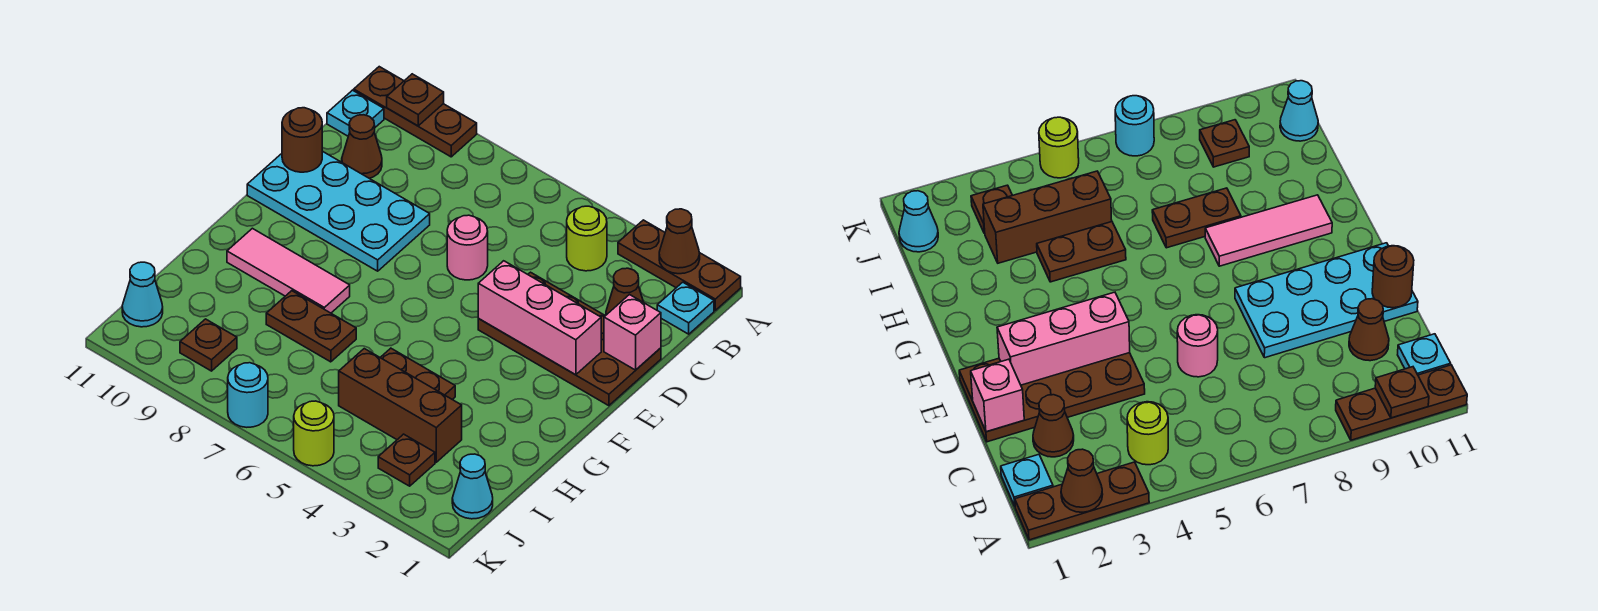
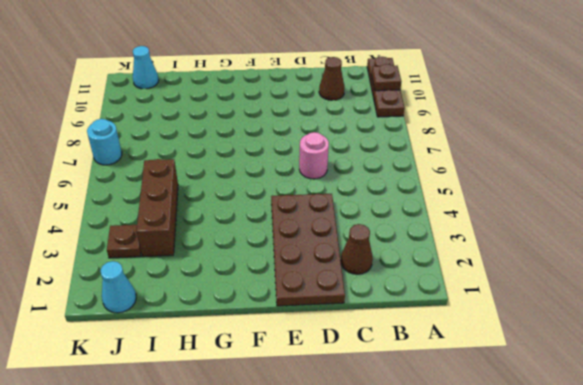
none -> brown 1x3 plate [618,220,741,310]
none -> cyan 1x1 plate [657,282,714,334]
none -> lime 1x1 round brick [567,206,607,271]

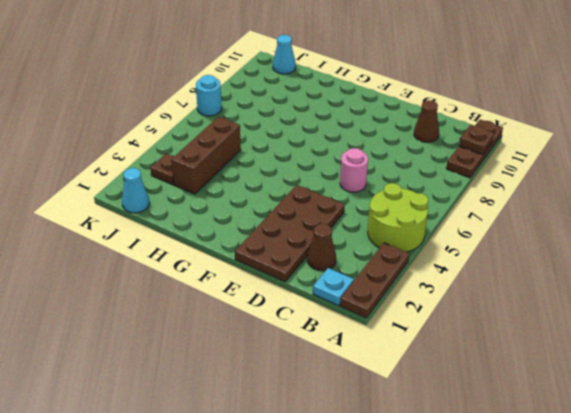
lime 2x2 round brick [368,183,428,252] -> lime 1x1 round brick [567,206,607,271]
none -> cyan 1x1 plate [327,90,384,136]
none -> cyan 2x4 plate [247,151,430,271]
none -> pink 1x3 tile [227,228,350,313]

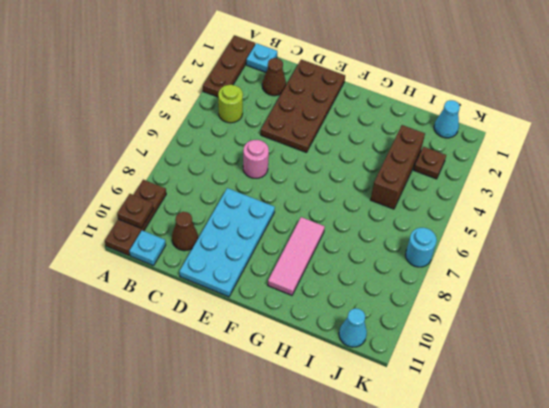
none -> brown 1x2 plate [380,348,455,399]
none -> brown 1x2 plate [266,291,356,362]
none -> brown 1x1 plate [180,319,237,371]

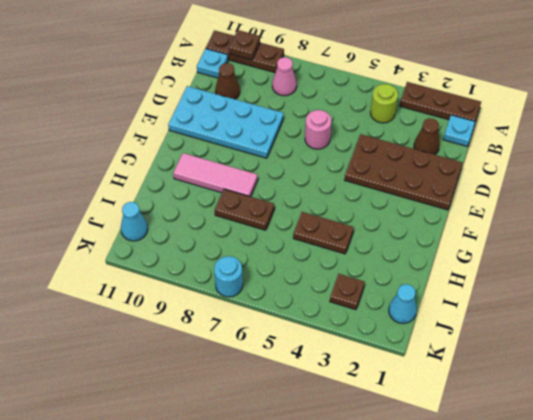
pink 1x1 cone [272,57,297,96] -> none
none -> brown 1x3 brick [339,349,462,462]
none -> brown 1x1 plate [180,319,237,371]
none -> lime 1x1 round brick [293,401,334,466]

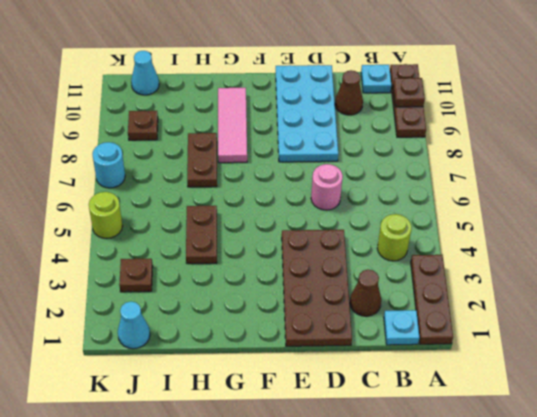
none -> brown 1x3 brick [339,349,462,462]
none -> brown 1x1 cone [659,209,700,274]
none -> pink 1x1 brick [604,295,661,370]

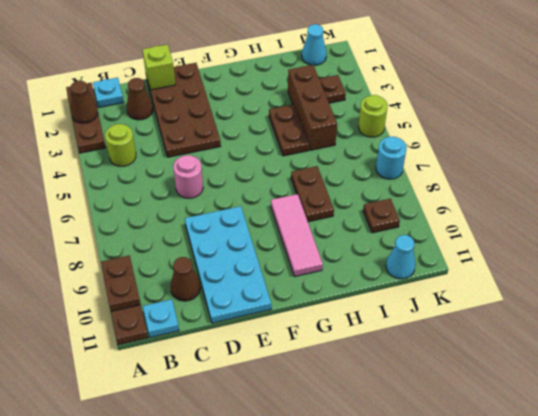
lime 1x1 brick [142,45,176,90] -> pink 1x1 brick [604,295,661,370]
none -> brown 1x1 round brick [282,108,322,172]
none -> pink 1x3 brick [478,261,601,375]

